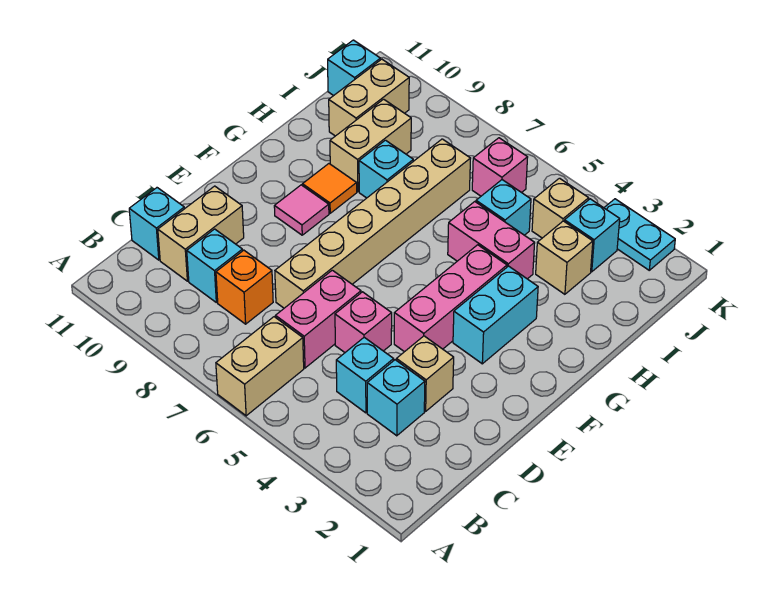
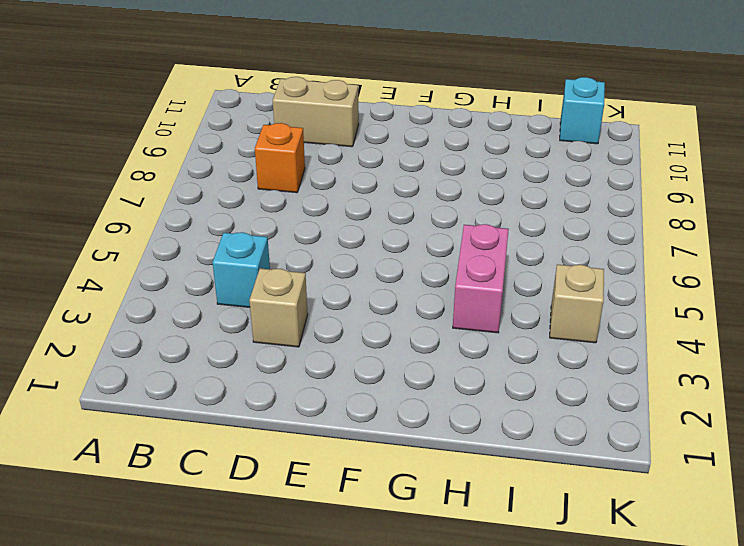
none -> tan 1x2 brick [216,317,304,416]
none -> cyan 1x1 brick [367,360,425,436]
none -> pink 1x2 brick [275,270,361,368]

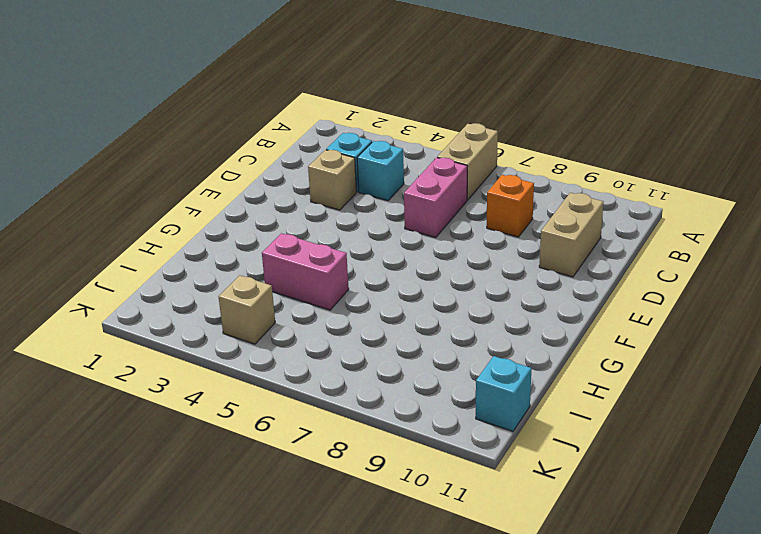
none -> cyan 1x1 brick [187,229,243,302]
none -> cyan 1x1 brick [129,188,184,260]
none -> pink 1x1 brick [335,292,392,352]

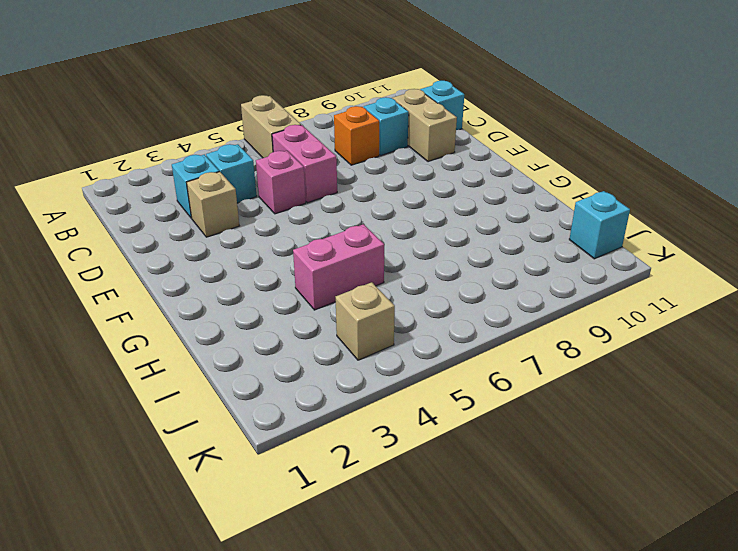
none -> tan 1x6 brick [275,139,471,308]
none -> pink 1x3 brick [394,245,507,352]
none -> cyan 1x2 brick [453,266,538,364]

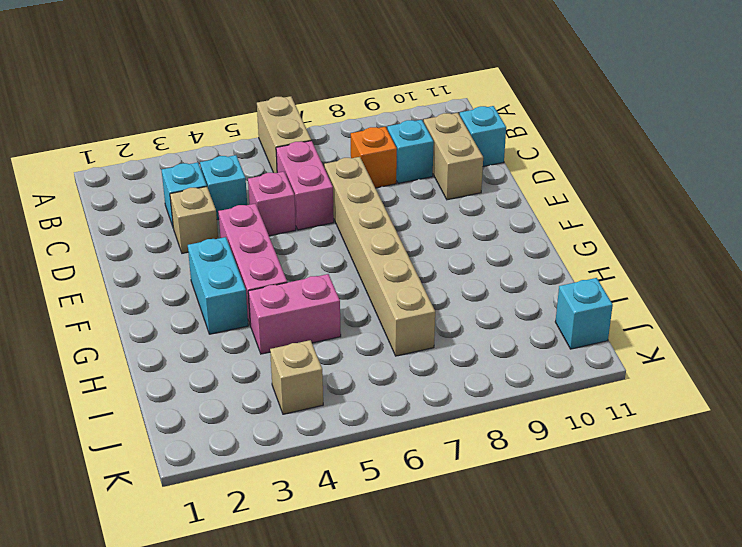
none -> pink 1x1 tile [274,185,329,235]
none -> orange 1x1 tile [303,164,357,213]
none -> cyan 1x1 brick [359,140,413,198]

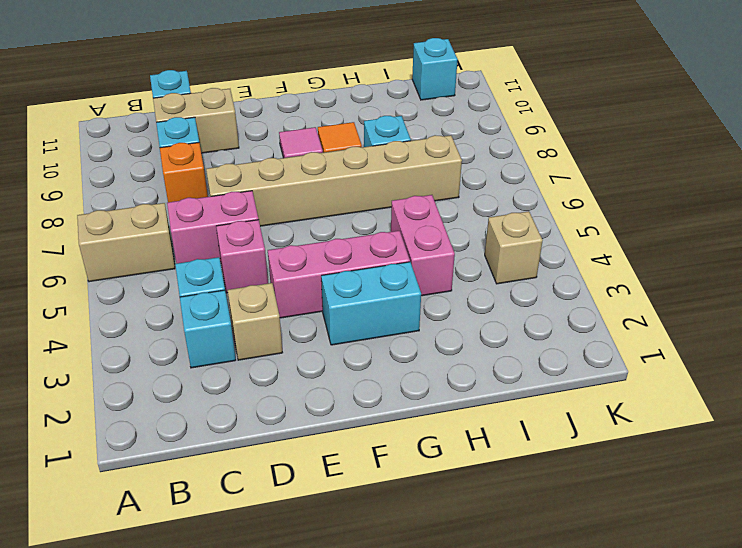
none -> tan 1x2 brick [330,99,411,192]
none -> tan 1x1 brick [536,221,593,294]
none -> cyan 1x1 brick [476,180,531,235]

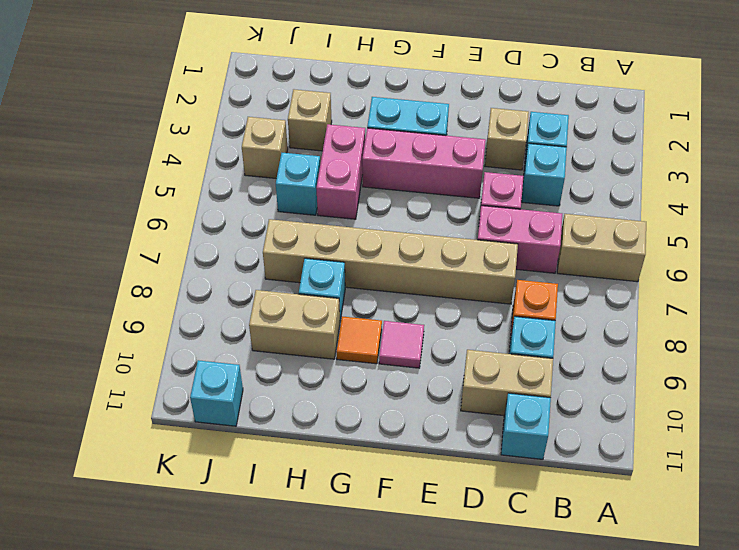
none -> tan 1x2 brick [329,59,409,136]
none -> cyan 1x1 brick [564,199,620,272]
none -> pink 1x1 brick [472,138,528,196]

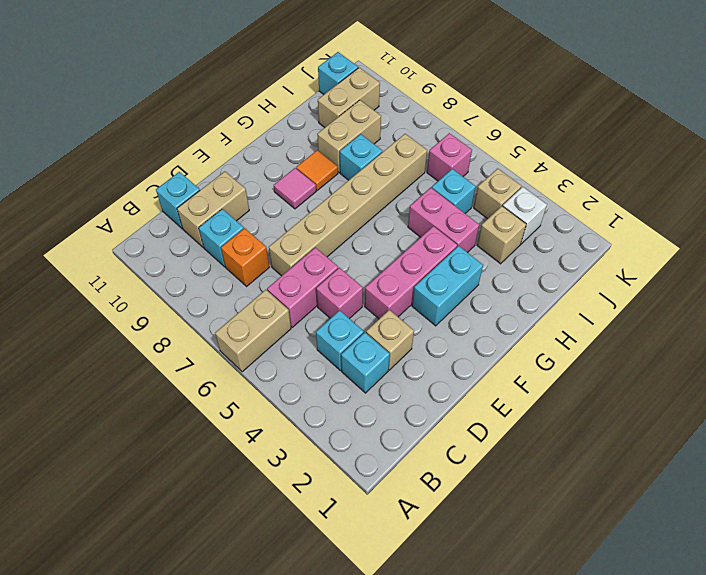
white 1x1 brick [503,187,547,244] -> cyan 1x1 brick [564,199,620,272]
none -> cyan 1x2 plate [604,199,675,270]

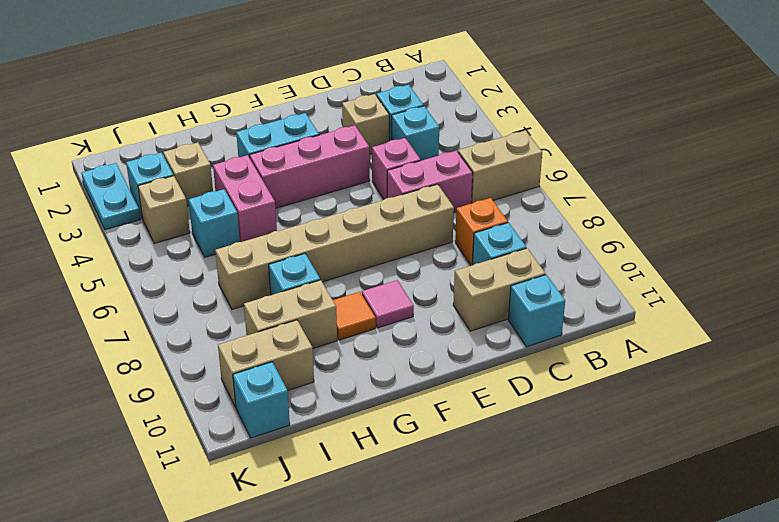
none -> pink 1x1 brick [472,138,528,196]

